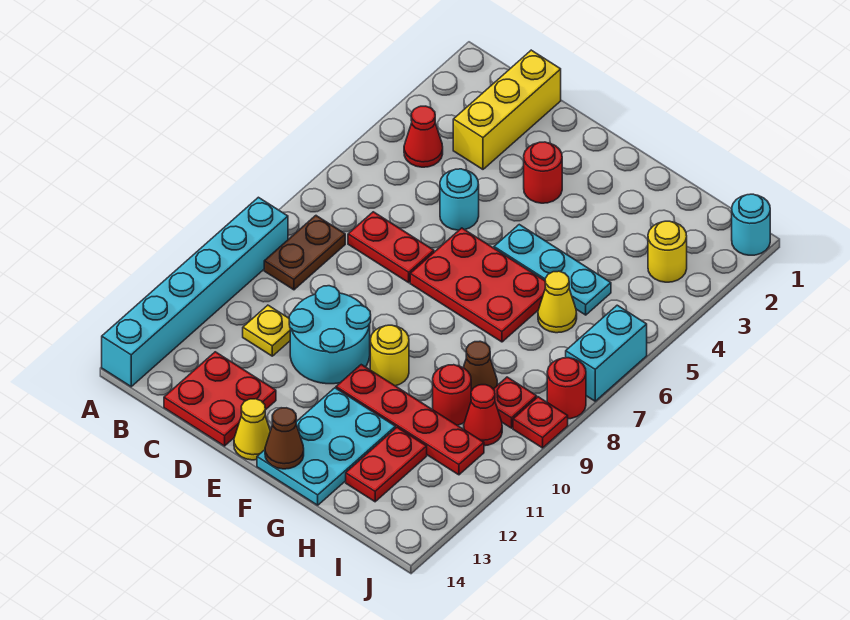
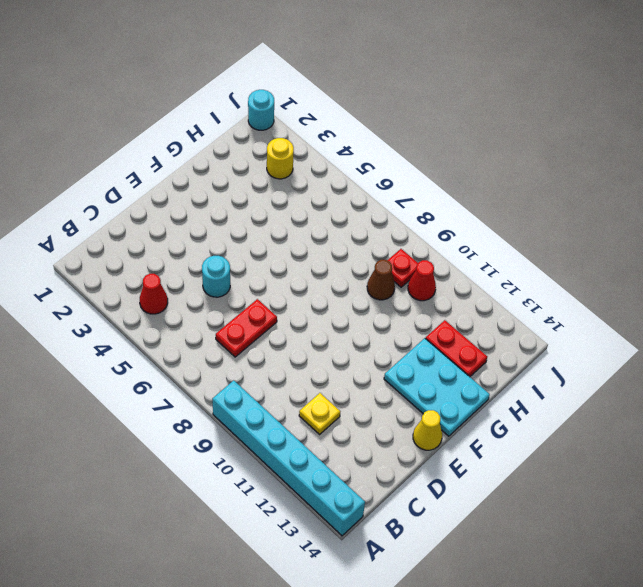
none -> brown 1x2 plate [264,216,345,290]
none -> yellow 1x3 brick [453,50,561,169]
none -> red 2x2 plate [164,352,276,446]

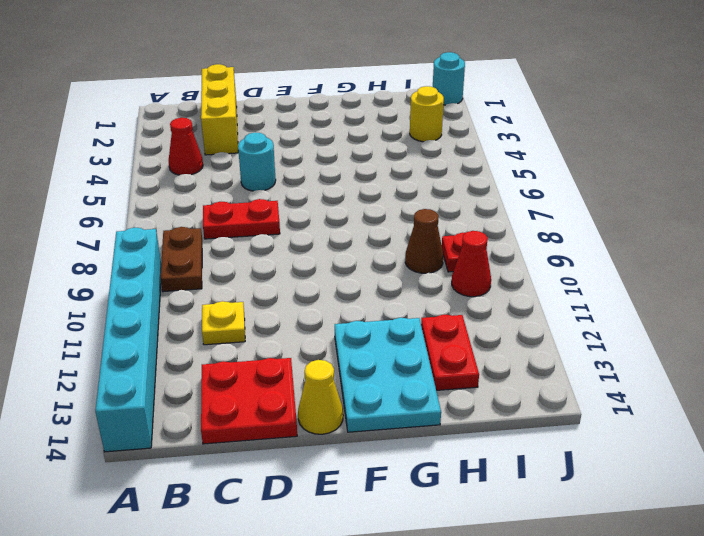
none -> cyan 2x2 round brick [289,286,371,384]
none -> red 1x1 round brick [524,142,562,203]
none -> red 2x3 plate [410,228,546,342]

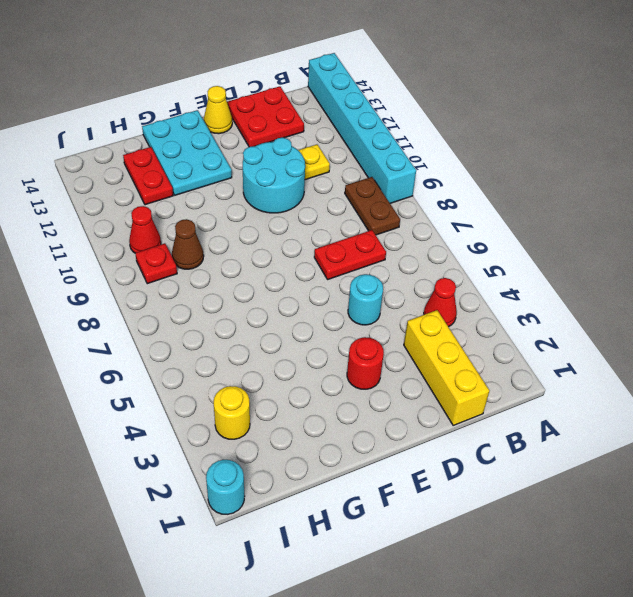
none -> red 2x3 plate [410,228,546,342]
none -> cyan 1x3 plate [494,225,611,315]
none -> yellow 1x1 round brick [370,325,409,386]

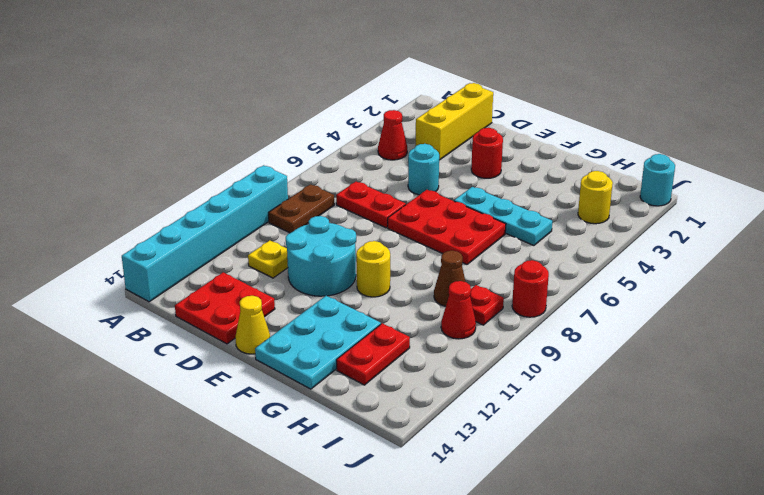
none -> red 1x4 plate [336,365,484,475]
none -> yellow 1x1 cone [538,271,577,333]
none -> red 1x1 round brick [433,365,471,425]

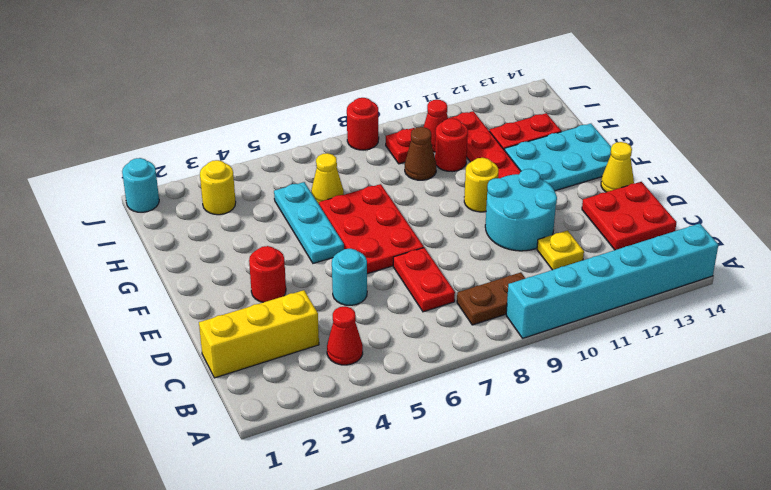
none -> cyan 1x2 brick [566,305,647,401]
none -> red 1x1 plate [513,397,568,448]
none -> brown 1x1 cone [265,408,304,469]

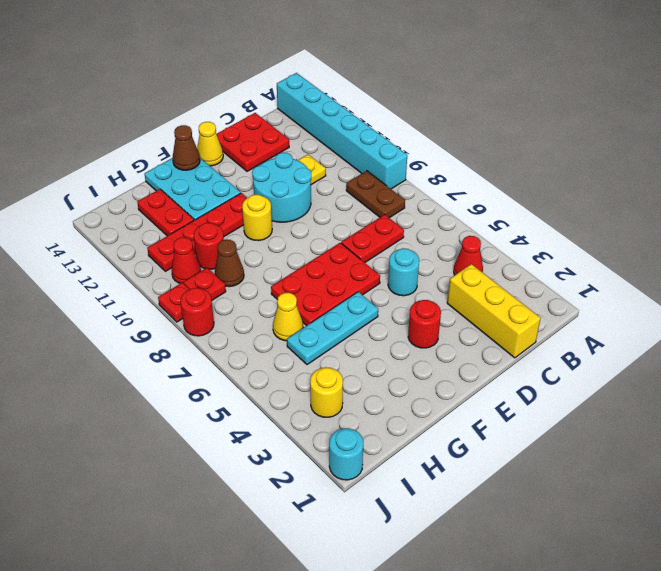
none -> cyan 1x2 brick [566,305,647,401]

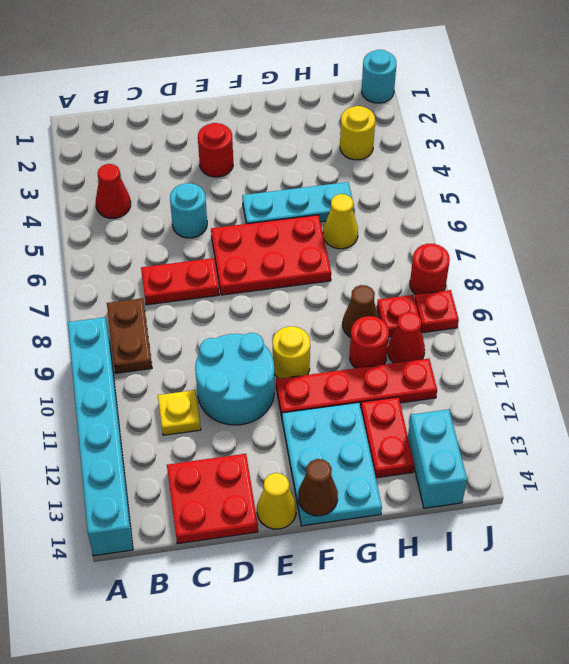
cyan 1x2 brick [408,409,467,508] -> cyan 1x2 brick moved to [566,305,647,401]
none -> yellow 1x3 brick [453,50,561,169]

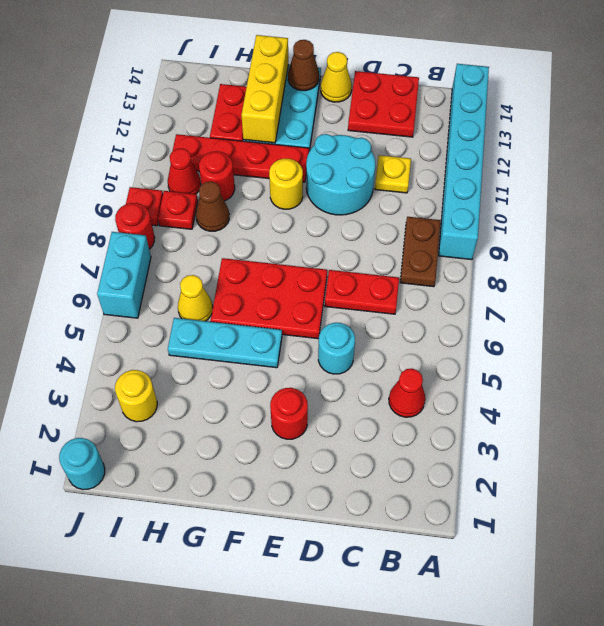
yellow 1x3 brick [241,35,288,143] -> yellow 1x3 brick moved to [453,50,561,169]

